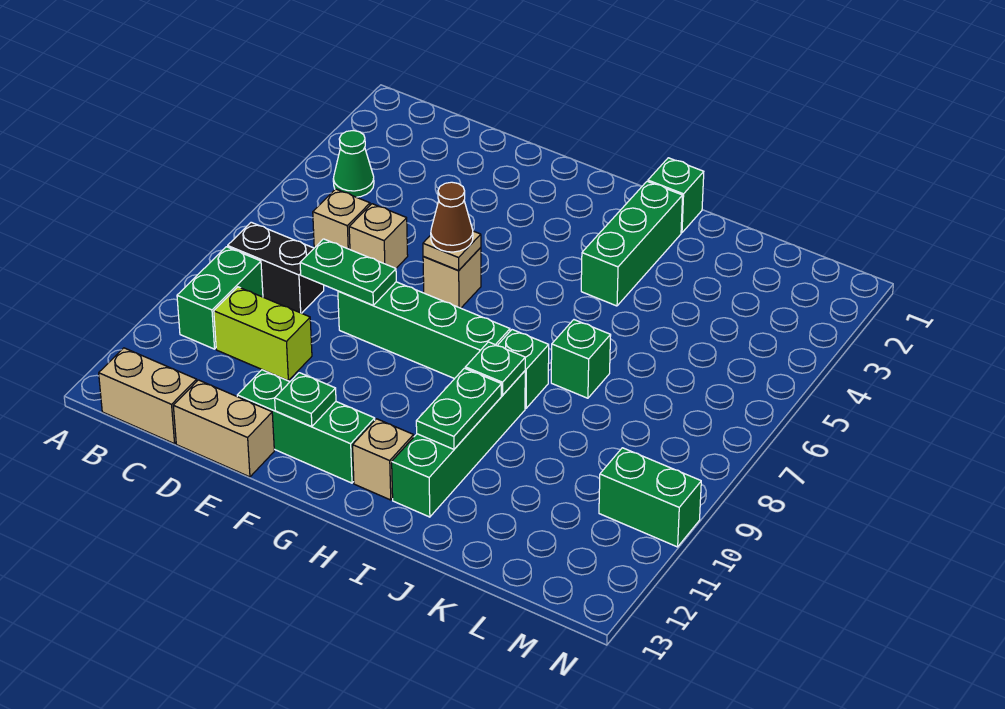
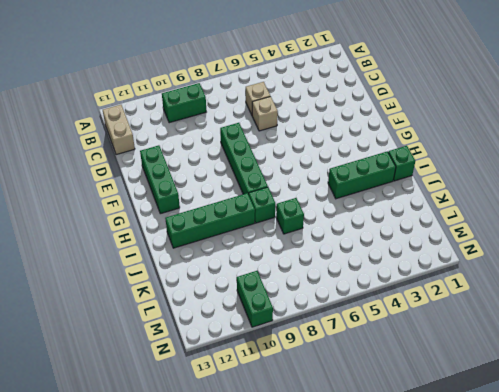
none -> green 1x1 cone [333,131,374,197]
none -> black 1x2 brick [228,222,324,313]
none -> lime 1x2 brick [214,287,312,381]

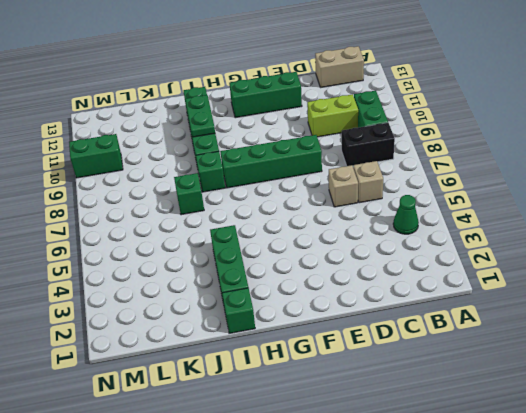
none -> tan 1x2 brick [173,380,274,477]
none -> tan 1x1 brick [423,248,481,308]
none -> tan 1x1 brick [353,419,414,500]

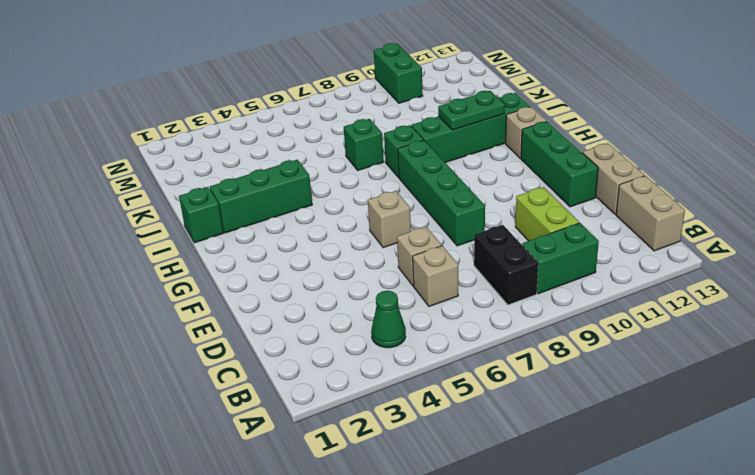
none -> green 1x2 plate [300,239,396,305]
none -> tan 1x1 plate [423,231,481,271]
none -> green 1x1 plate [275,373,336,427]

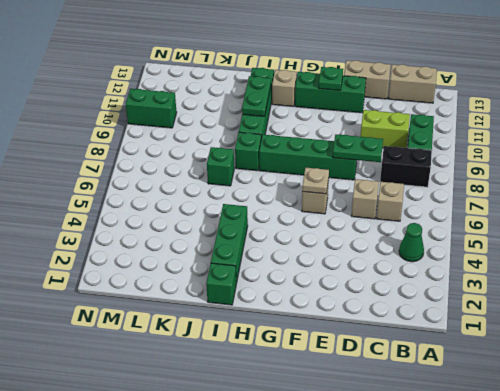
none -> green 1x1 plate [465,342,525,395]
none -> brown 1x1 cone [431,182,473,252]

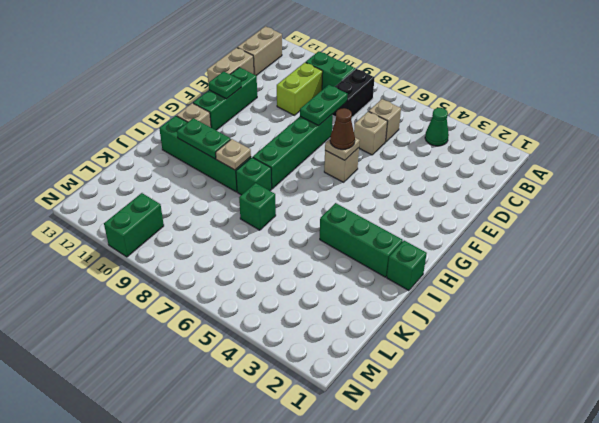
tan 1x1 plate [216,139,251,170] -> green 1x1 plate [465,342,525,395]

